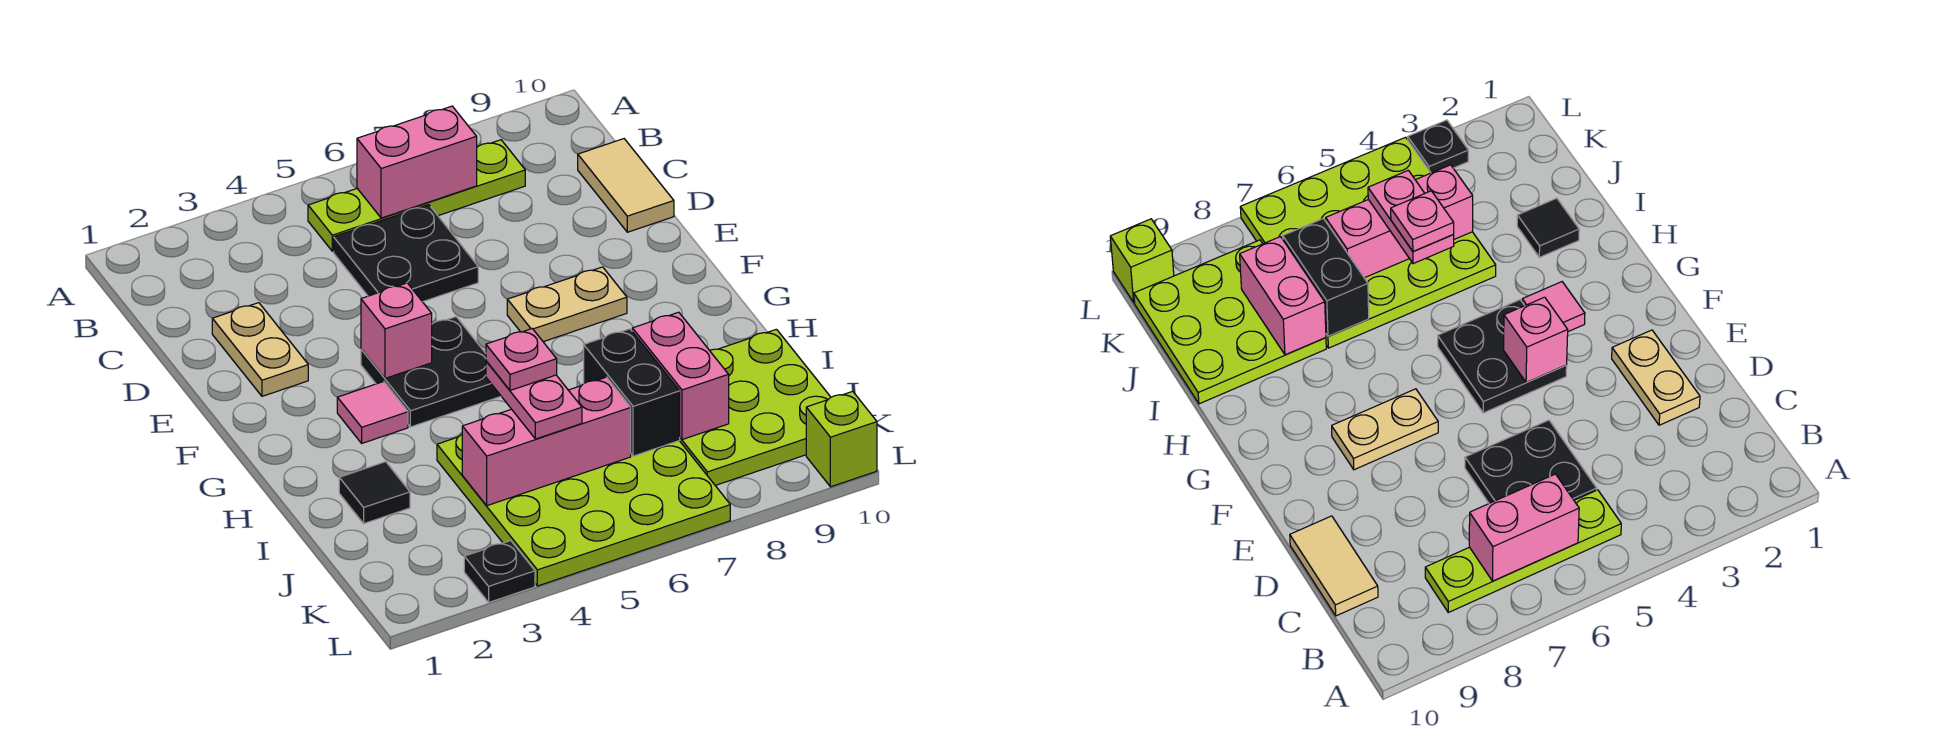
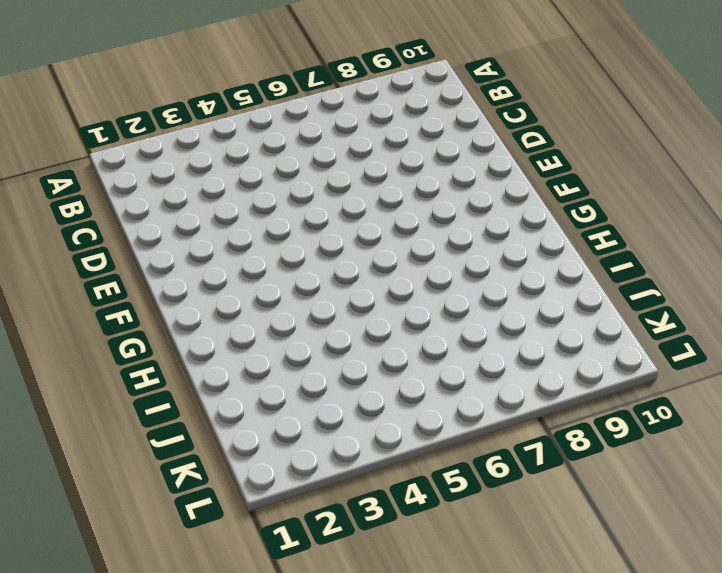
none -> lime 1x4 plate [308,140,525,251]
none -> black 2x2 plate [334,205,478,302]
none -> tan 1x2 tile [578,139,674,232]

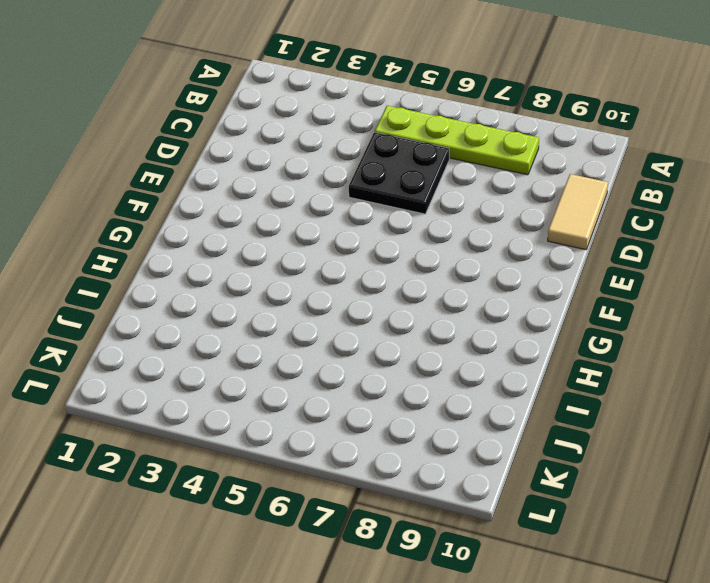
none -> tan 1x2 plate [212,303,308,396]
none -> black 2x2 plate [361,317,501,427]
none -> tan 1x2 plate [507,267,627,342]

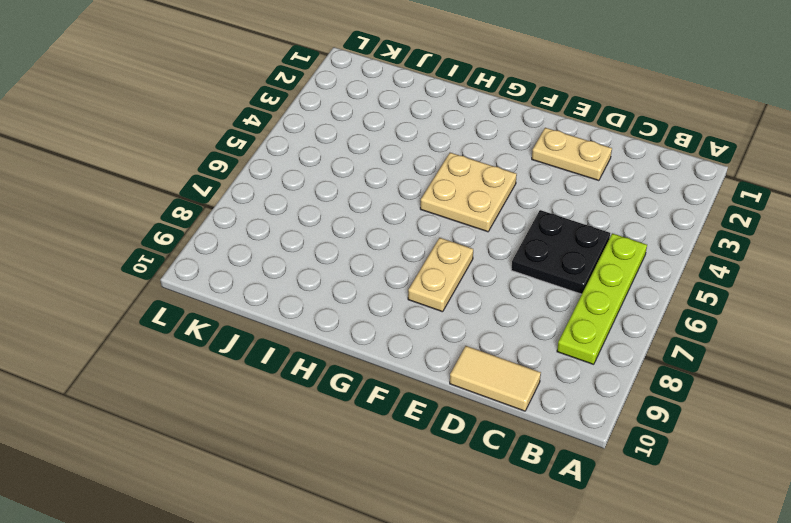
tan 2x2 plate [420,153,517,232] -> black 2x2 plate [361,317,501,427]
none -> pink 1x1 tile [337,382,408,443]
none -> black 1x1 tile [339,462,410,523]
none -> lime 4x4 plate [437,435,730,586]

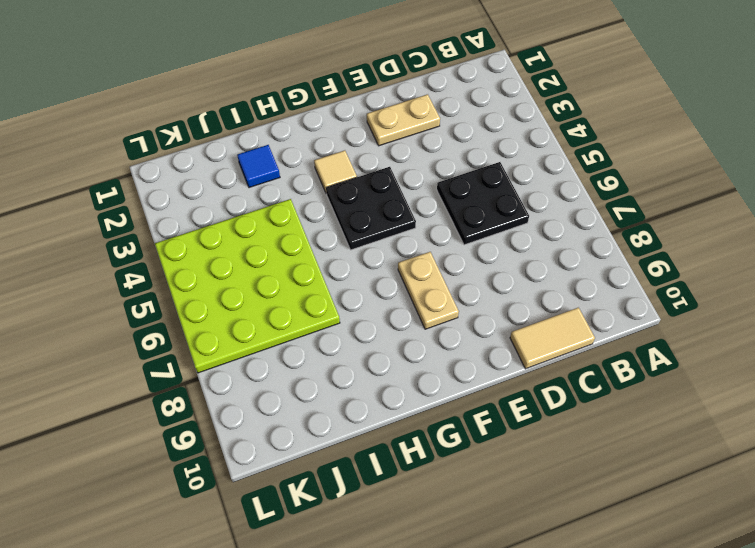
tan 1x1 tile [314,150,357,192] -> pink 1x1 tile [337,382,408,443]
blue 1x1 tile [237,145,280,188] -> black 1x1 tile [339,462,410,523]
none -> lime 1x4 plate [308,140,525,251]
none -> lime 3x3 plate [680,329,831,485]
none -> black 1x1 plate [464,541,535,602]

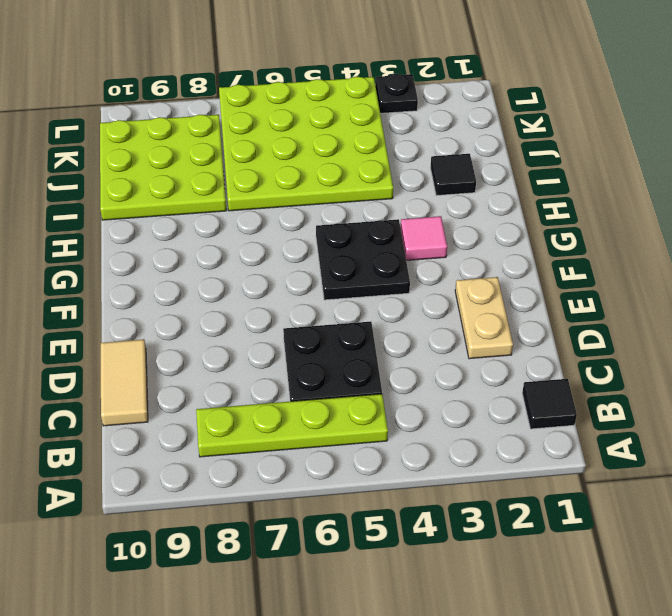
black 1x1 tile [522,379,577,429] -> none
none -> tan 1x2 plate [507,267,627,342]
none -> lime 1x1 brick [806,391,877,487]
none -> pink 1x2 brick [357,106,477,218]

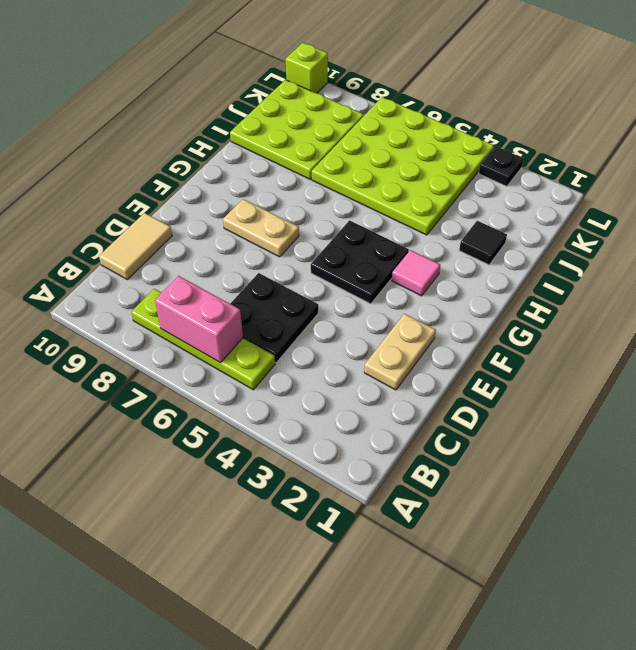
none -> pink 1x1 brick [361,283,432,378]
none -> black 1x2 brick [584,329,680,456]
none -> pink 1x2 brick [632,312,729,440]

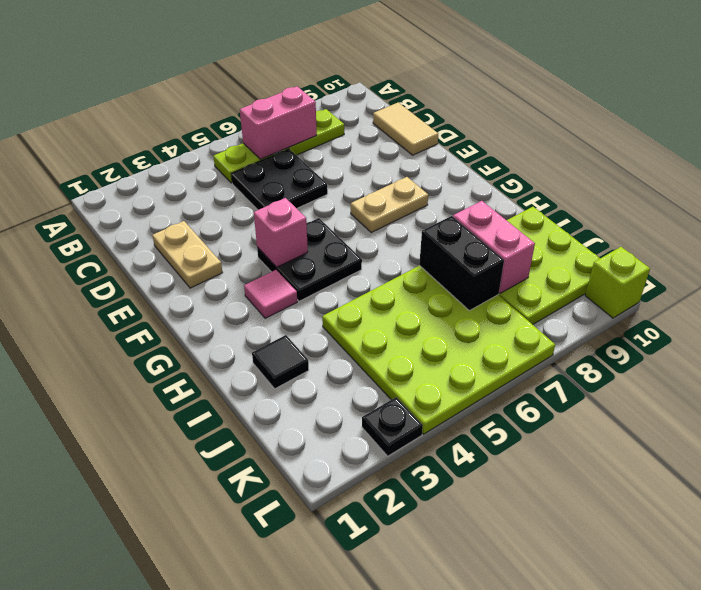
none -> pink 1x3 brick [462,377,631,506]
none -> pink 1x2 plate [486,361,582,439]
none -> pink 1x1 plate [486,329,557,390]

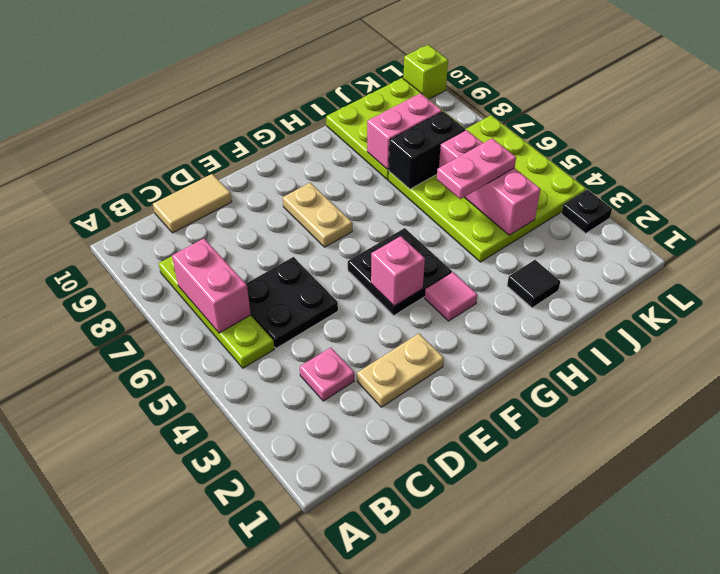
pink 1x1 plate [300,347,354,401] -> pink 1x1 plate moved to [486,329,557,390]

